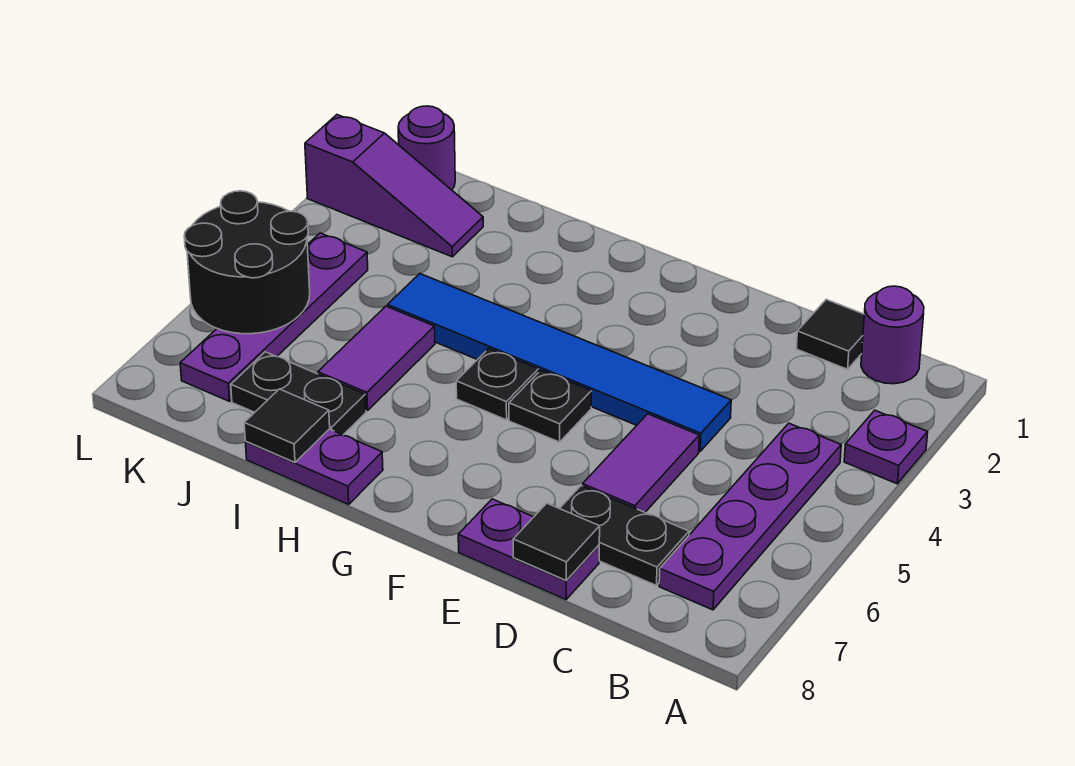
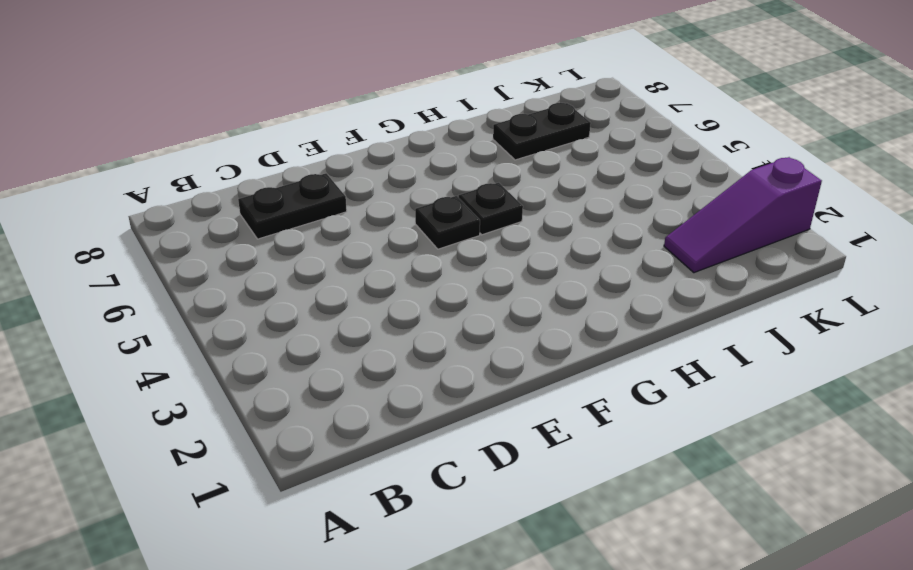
none -> purple 1x1 plate [844,410,928,484]
none -> purple 1x1 round brick [861,286,924,384]
none -> purple 1x4 plate [659,423,841,610]

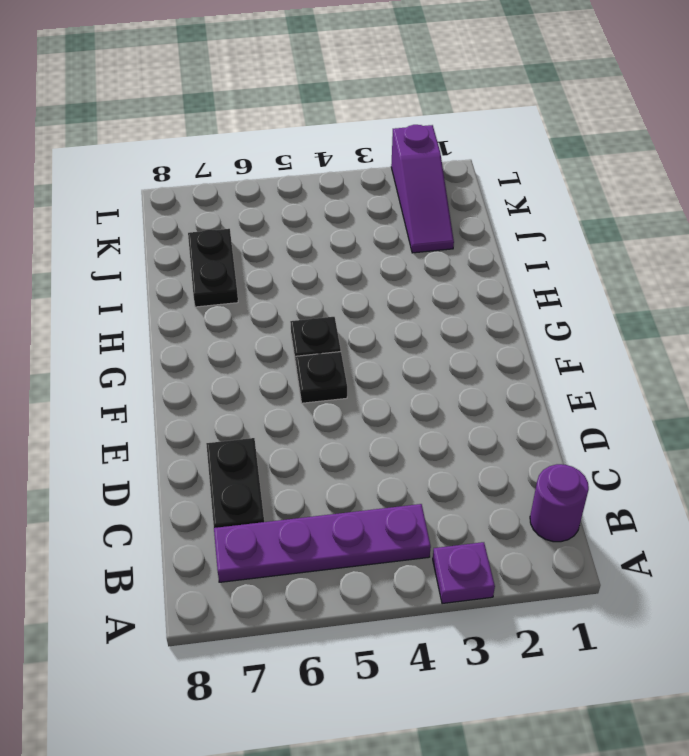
none -> black 1x1 tile [796,300,864,369]
none -> blue 1x6 tile [388,274,731,451]
none -> purple 1x2 tile [583,414,699,512]

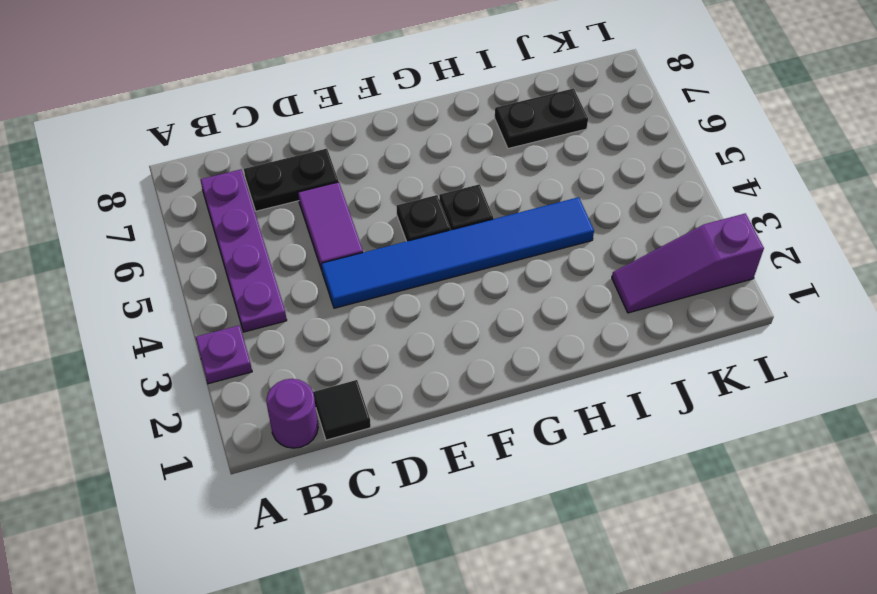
none -> purple 1x2 plate [458,499,599,600]
none -> purple 1x2 plate [246,429,383,504]
none -> purple 1x2 tile [318,306,435,411]

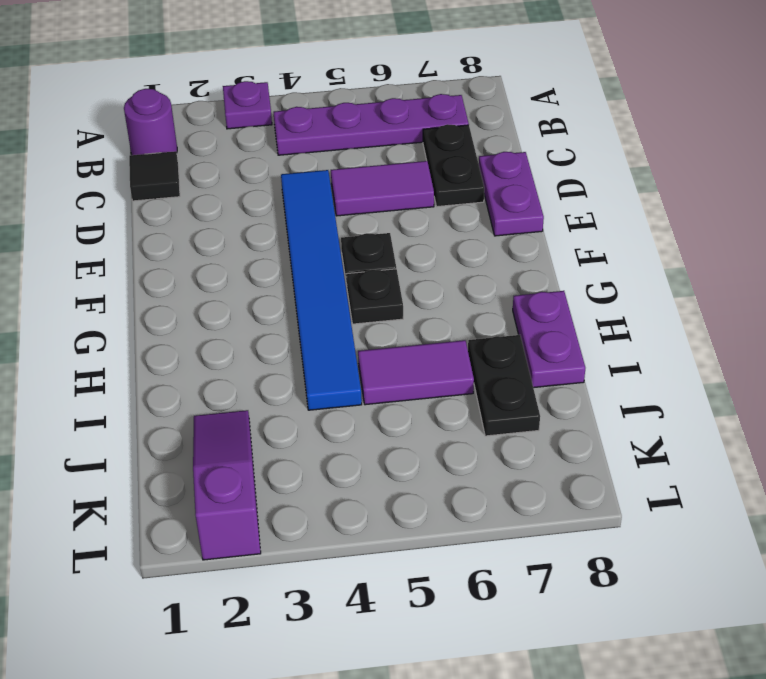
none -> purple 1x1 round brick [398,106,455,190]
none -> purple 1x4 plate [180,233,368,401]
none -> black 1x1 tile [513,503,600,581]

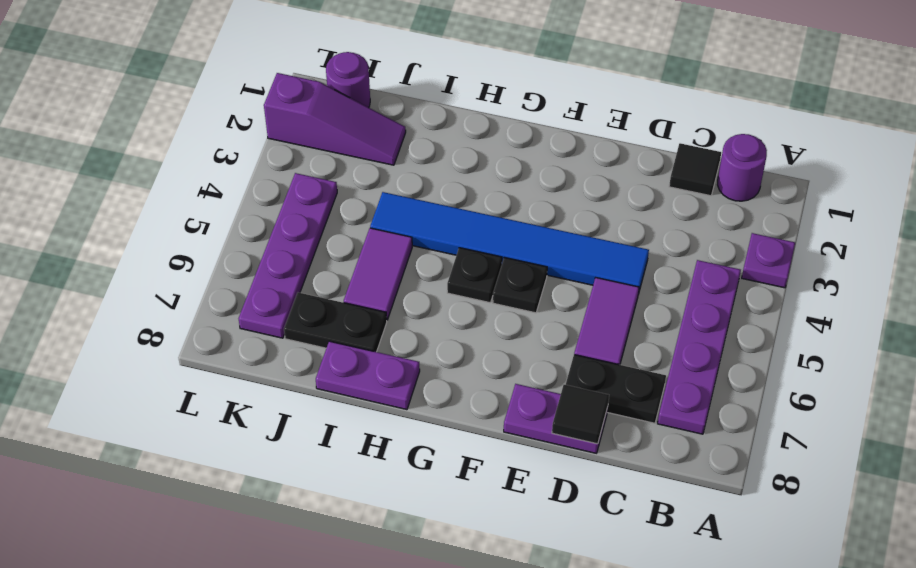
none -> black 1x1 tile [244,389,330,462]
none -> black 2x2 round brick [184,191,310,334]

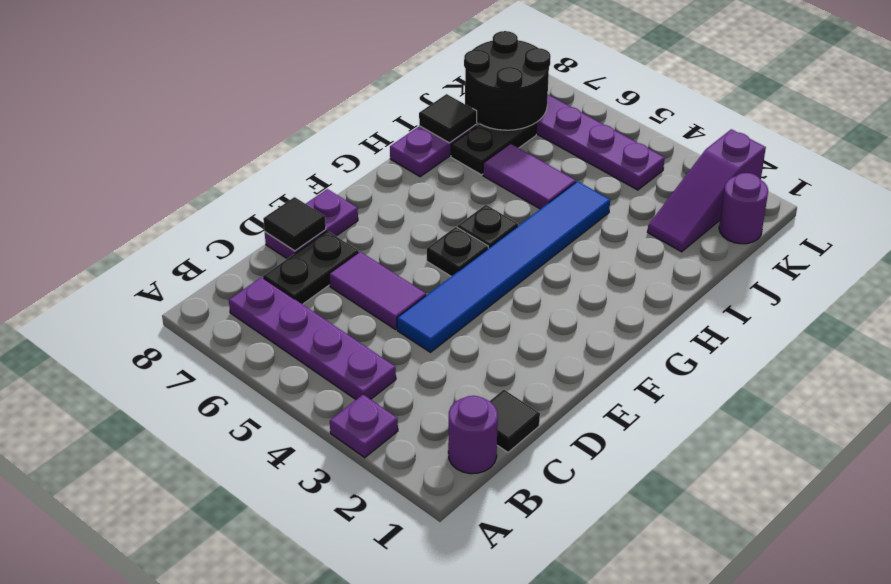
black 2x2 round brick [464,31,551,130] -> black 2x2 round brick moved to [184,191,310,334]

